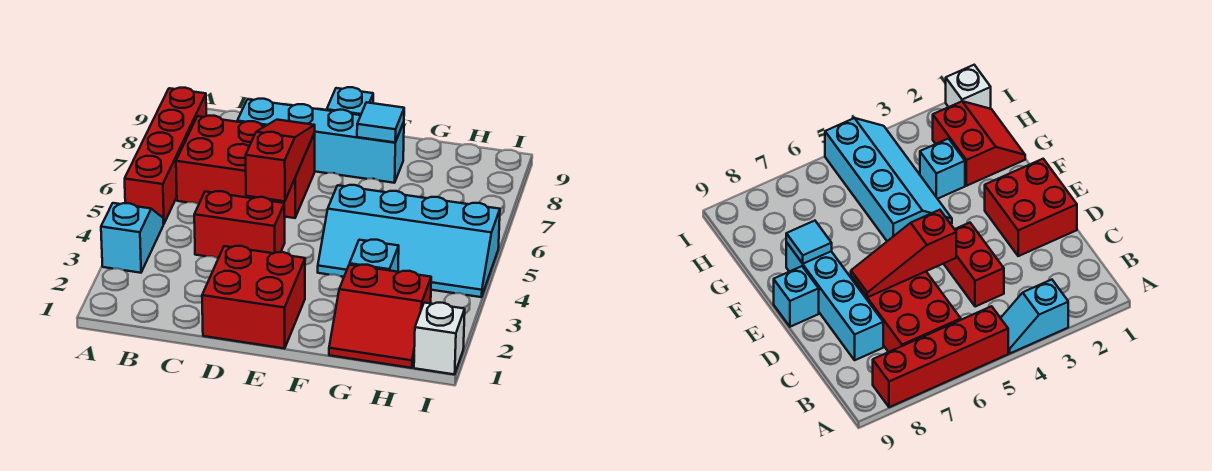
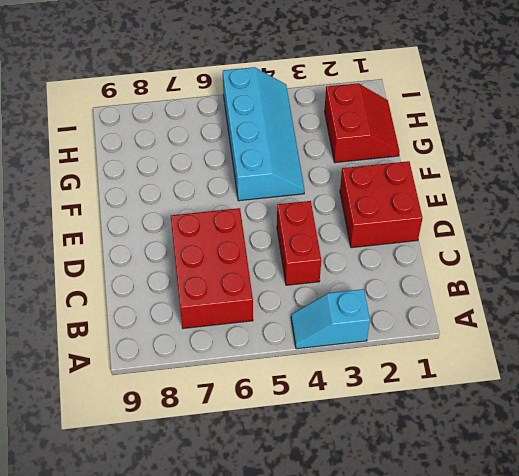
none -> red 1x4 brick [125,88,206,224]
none -> cyan 1x4 brick [237,99,404,183]
none -> cyan 1x1 brick [327,87,373,115]

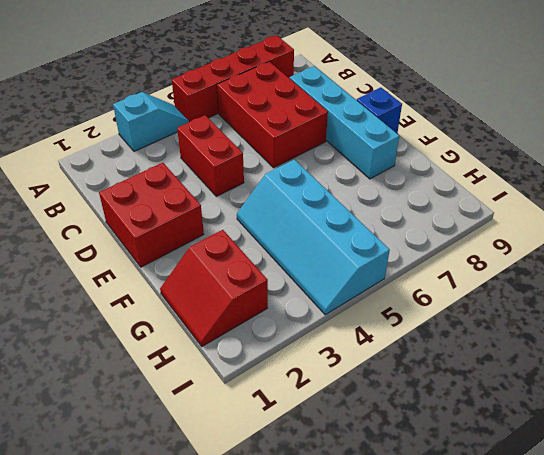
blue 1x1 brick [357,87,402,133] -> cyan 1x1 brick [327,87,373,115]
none -> cyan 1x1 brick [350,240,399,272]
none -> white 1x1 brick [414,303,465,374]
none -> red 1x3 slope [246,120,315,201]

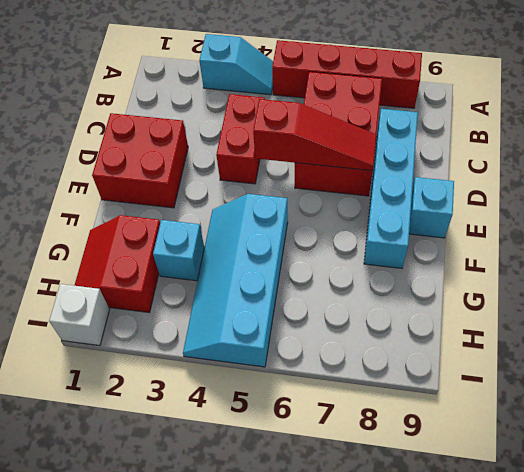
none -> cyan 1x1 tile [357,102,404,142]

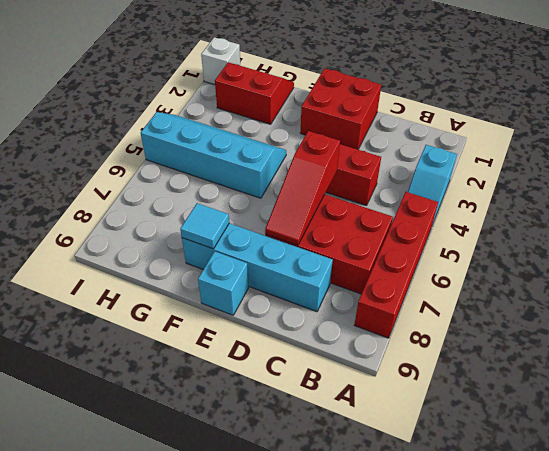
none -> cyan 1x1 brick [350,240,399,272]

